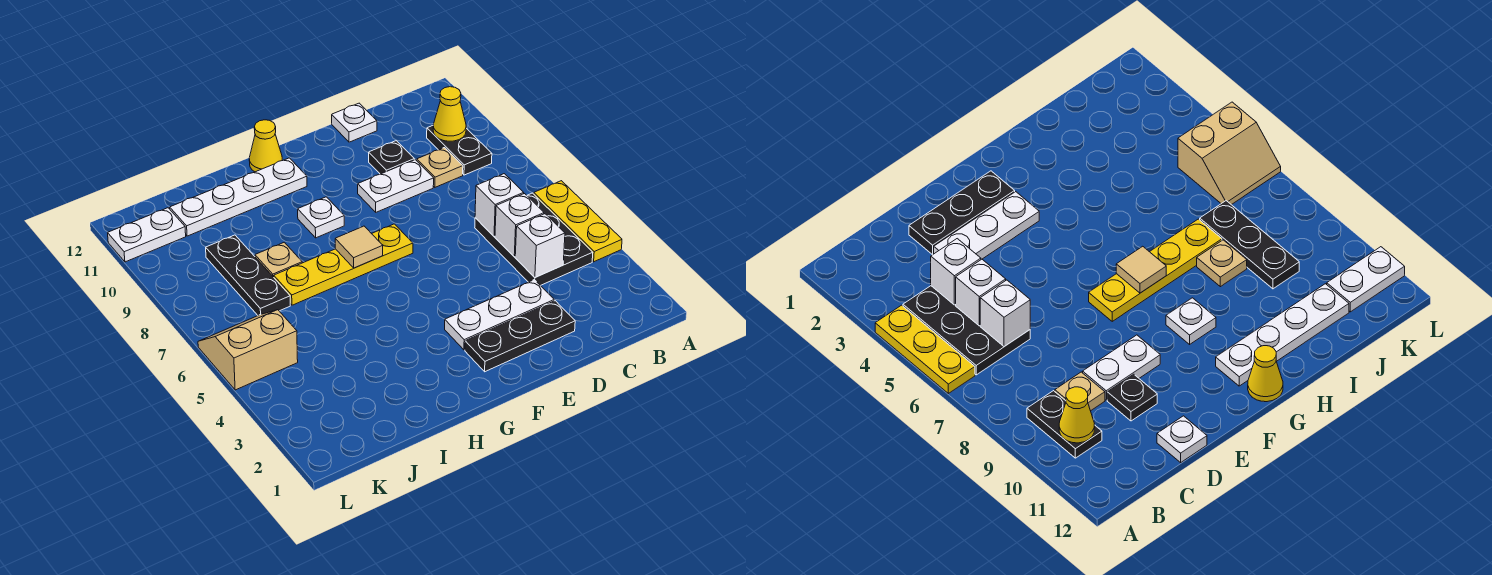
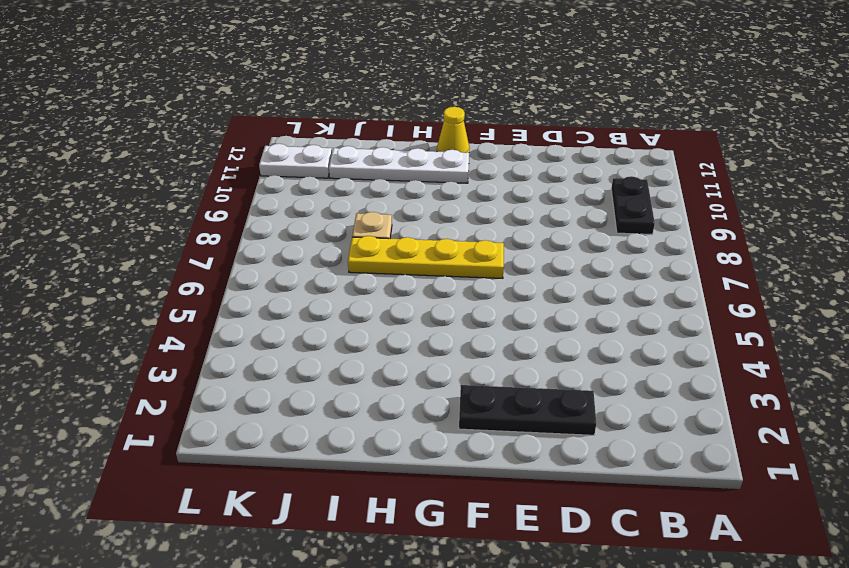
none -> yellow 1x3 plate [534,181,622,262]
none -> black 2x3 plate [475,193,593,286]
none -> tan 1x1 plate [417,148,463,187]

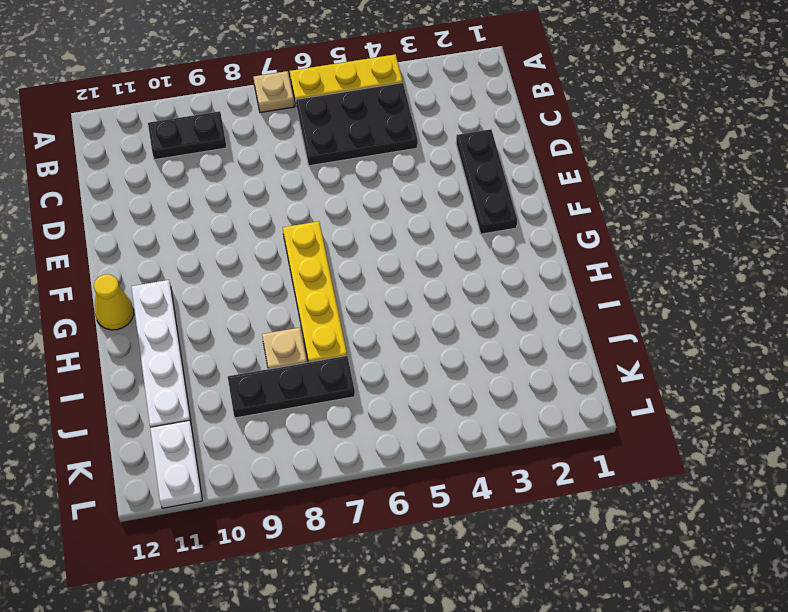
tan 1x1 plate [254,71,294,113] -> tan 1x1 plate moved to [417,148,463,187]
none -> white 1x3 plate [445,280,554,350]
none -> white 1x2 plate [358,160,434,212]
none -> black 1x1 plate [369,141,414,174]

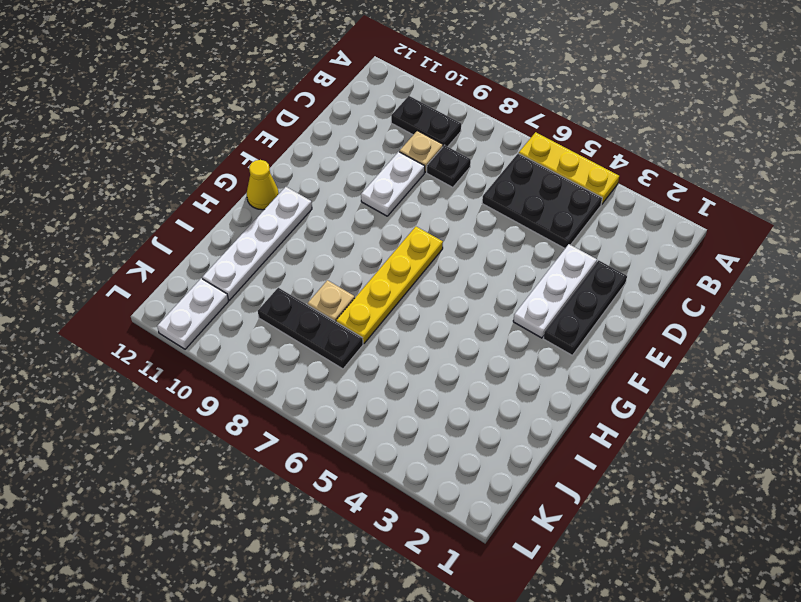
black 1x1 plate [427,145,471,187] -> black 1x1 plate moved to [369,141,414,174]
none -> white 1x1 plate [332,103,377,142]
none -> white 1x1 plate [298,197,344,238]
none -> tan 2x2 slope [198,310,298,390]

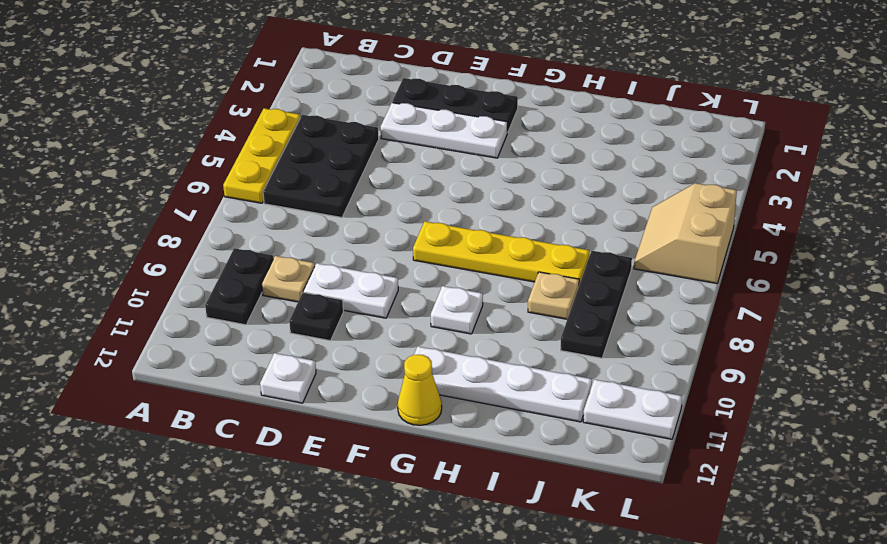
tan 2x2 slope [634,183,737,284] -> tan 2x2 slope turned to [198,310,298,390]
none -> yellow 1x1 cone [433,87,466,141]
none -> white 1x1 brick [515,214,565,277]
none -> white 1x1 brick [495,194,544,257]

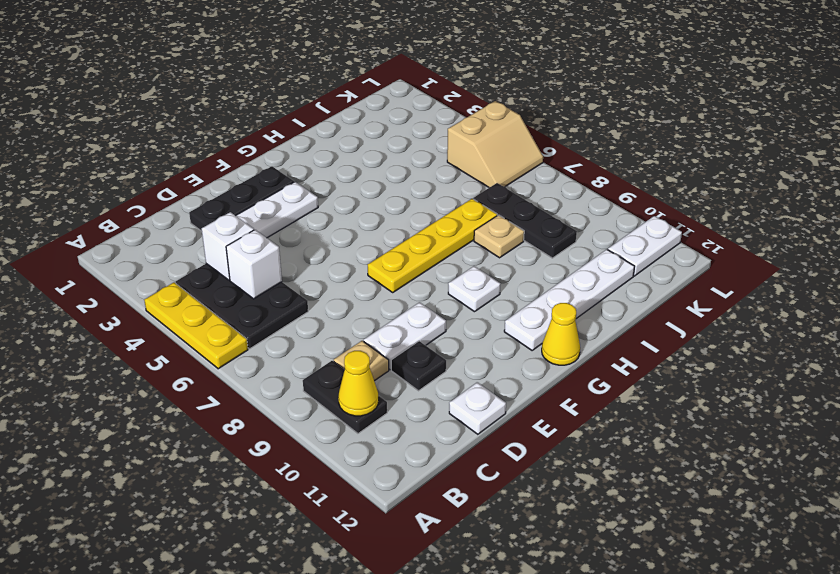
none -> white 1x1 brick [475,174,524,236]
none -> tan 1x1 tile [335,226,383,268]

